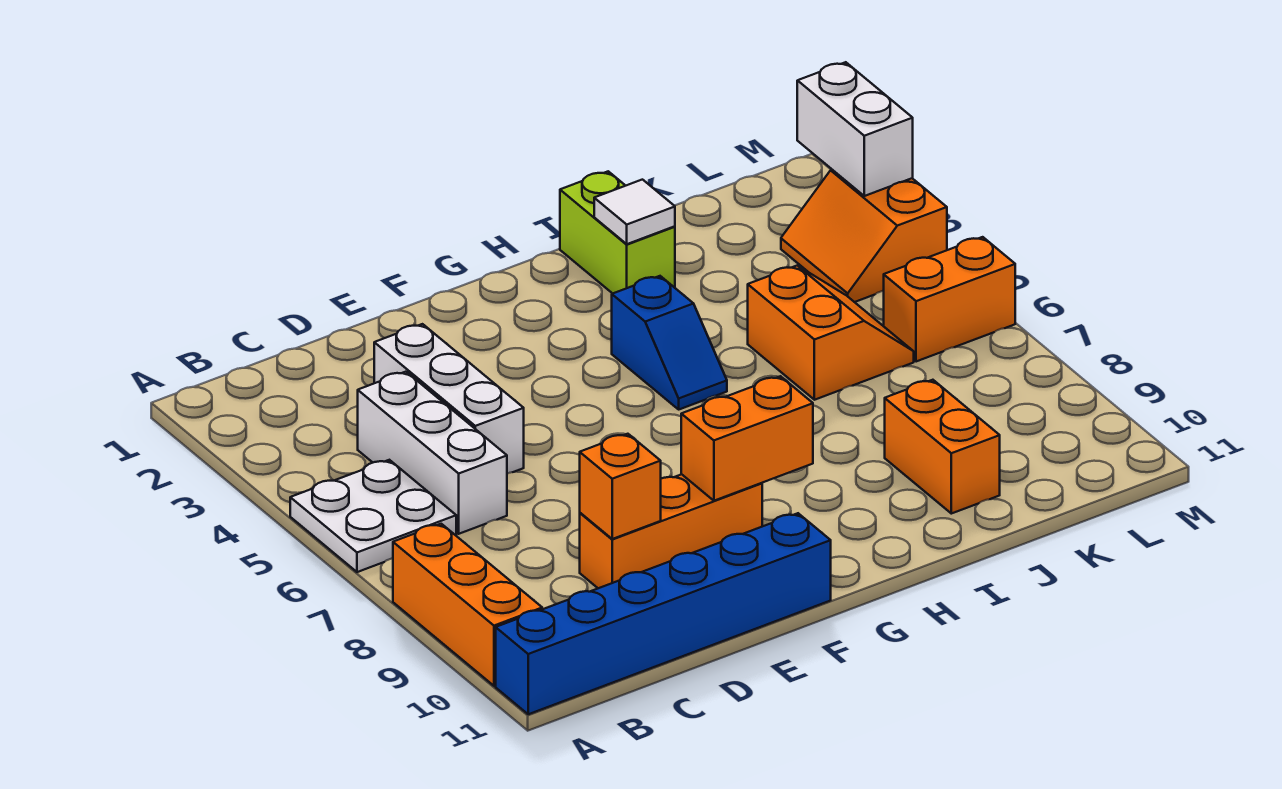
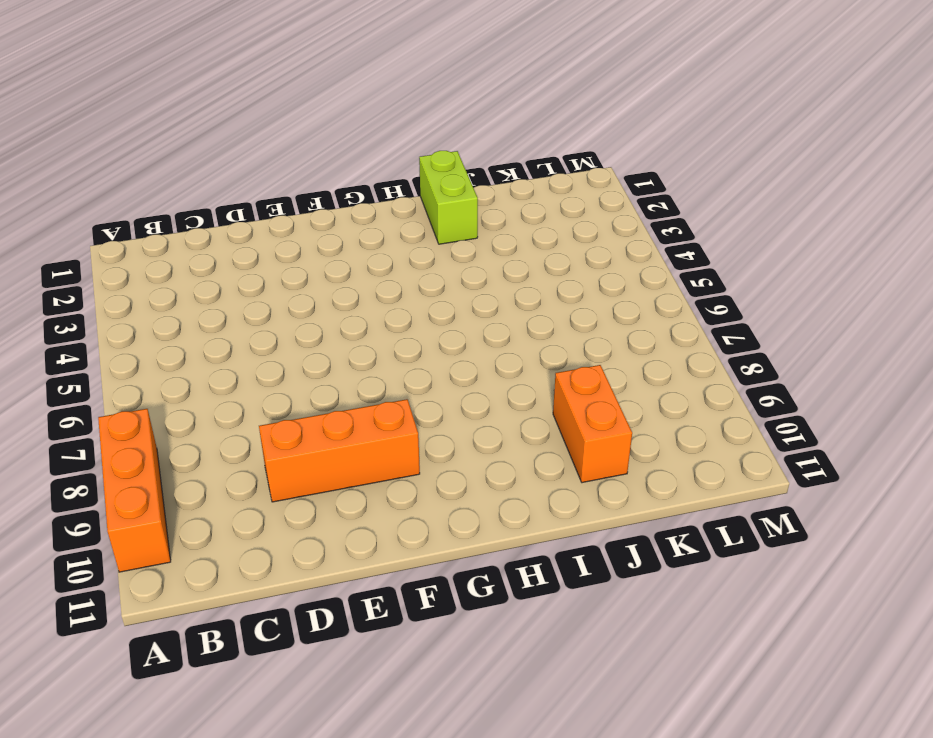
none -> white 2x2 plate [290,460,456,572]
none -> blue 1x6 brick [496,513,831,714]
none -> white 1x3 brick [358,372,507,534]

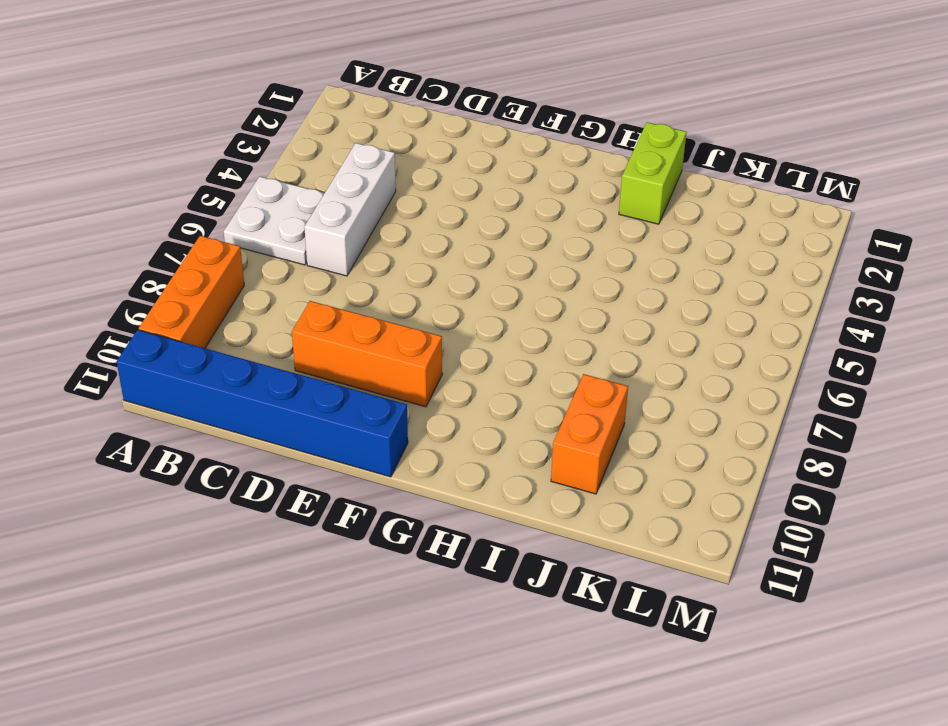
none -> white 1x3 brick [374,324,524,474]
none -> blue 1x2 slope [612,276,727,409]
none -> orange 2x2 slope [748,266,914,400]

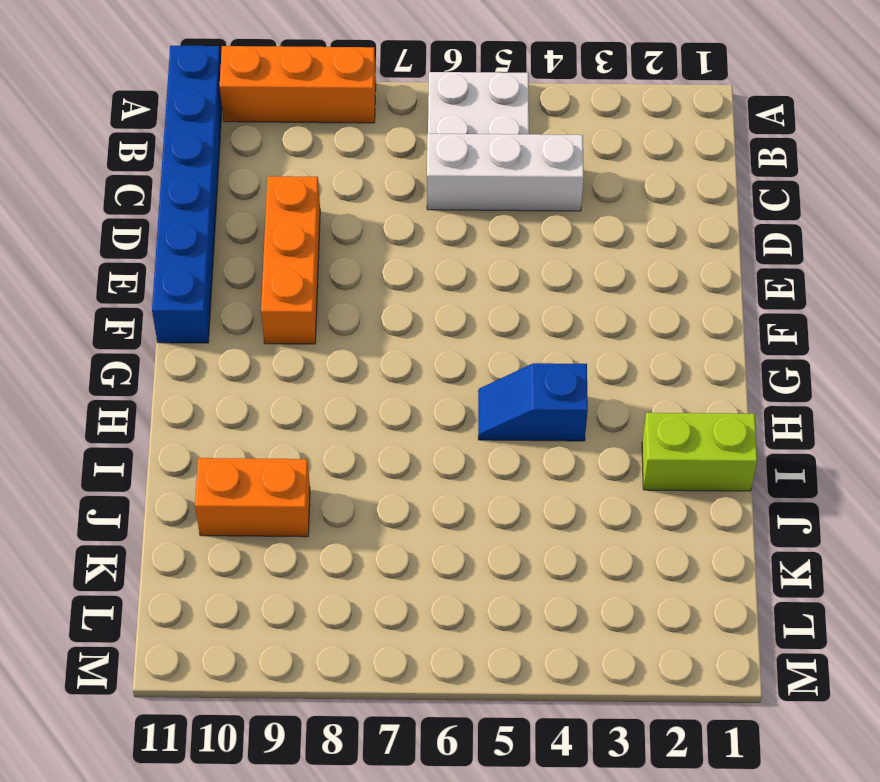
none -> white 1x3 brick [374,324,524,474]
none -> orange 2x2 slope [748,266,914,400]
none -> orange 2x2 slope [781,170,947,302]

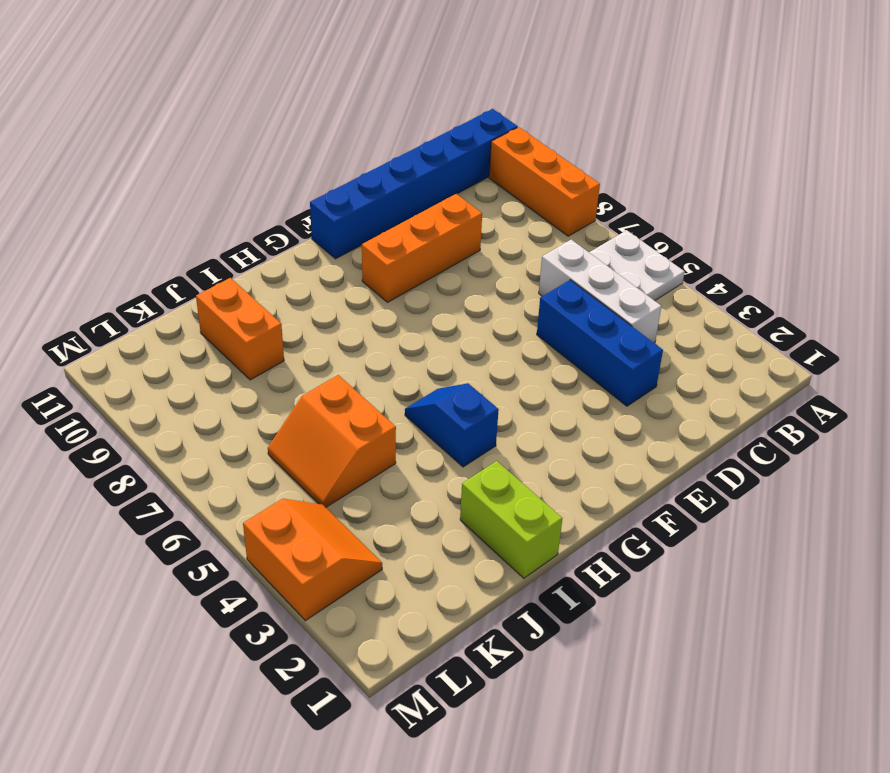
blue 1x3 brick [537,280,663,406] -> white 1x3 brick [374,324,524,474]
none -> orange 1x2 brick [884,237,1015,362]
none -> orange 1x1 brick [580,434,661,539]
none -> orange 1x2 brick [681,376,813,501]

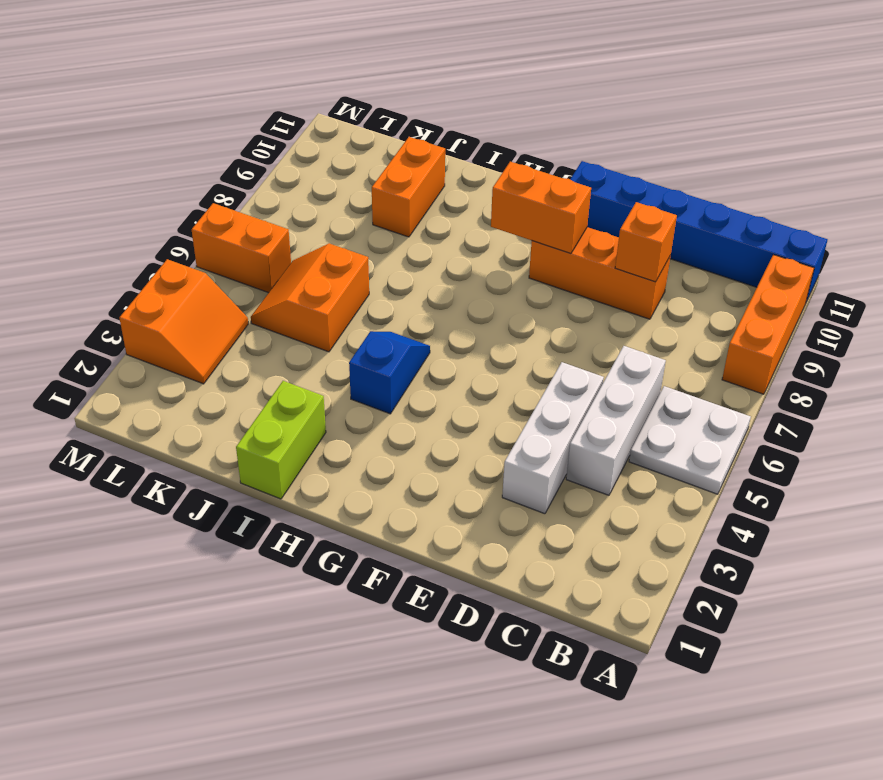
none -> white 1x1 tile [594,180,675,244]
none -> white 1x2 brick [797,62,913,196]

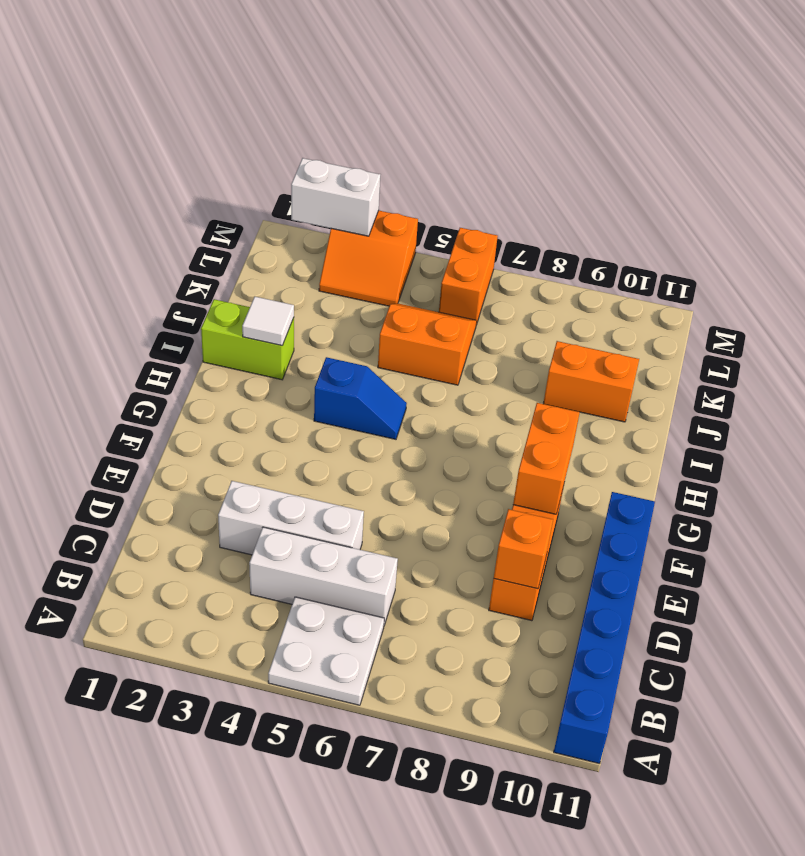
none -> orange 1x3 brick [393,524,542,686]

